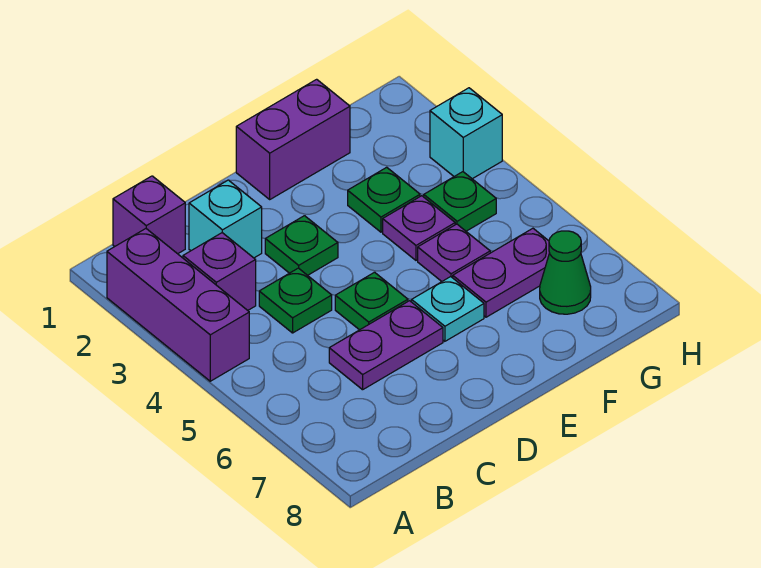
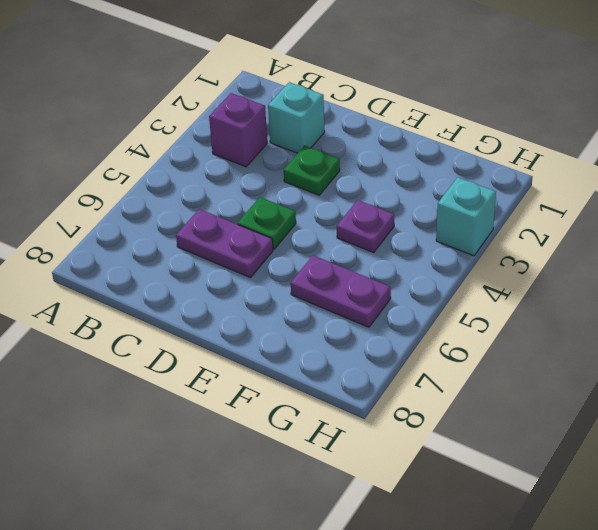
none -> purple 1x3 brick [107,229,249,381]
none -> purple 1x1 brick [113,176,185,254]
none -> green 1x1 plate [259,268,332,333]

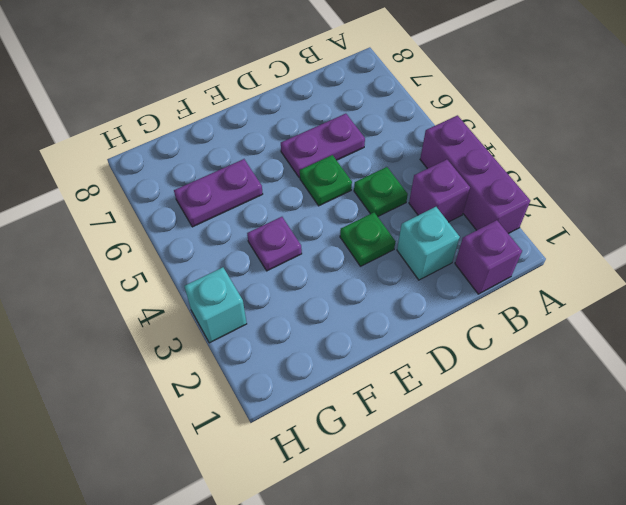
none -> purple 1x2 brick [236,79,350,199]
none -> cyan 1x1 plate [412,277,484,341]
none -> green 1x1 plate [348,167,420,232]

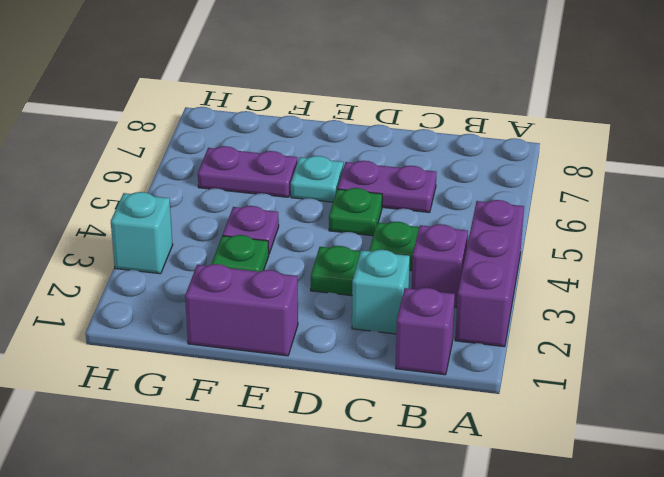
none -> purple 1x1 plate [418,224,490,281]
none -> green 1x1 plate [424,172,496,231]
none -> green 1x1 cone [540,231,591,314]

